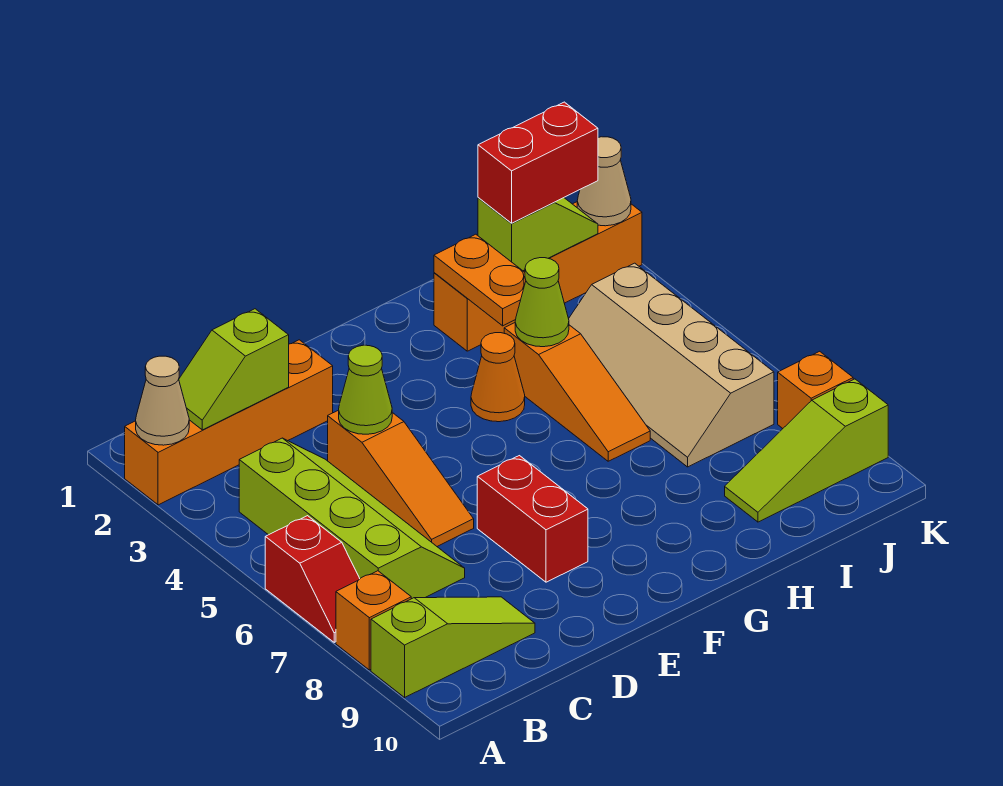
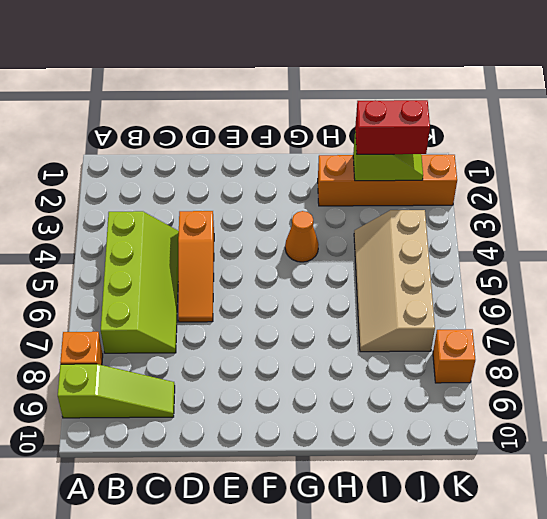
none -> orange 1x4 brick [125,340,333,505]
none -> red 1x2 slope [265,516,360,642]
none -> red 1x2 brick [477,456,588,582]

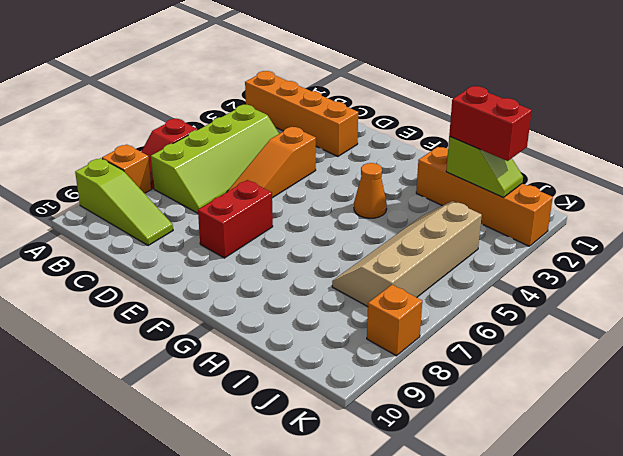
none -> orange 1x3 slope [504,323,650,461]
none -> lime 1x3 slope [725,379,888,522]
none -> tan 1x1 cone [136,356,189,445]

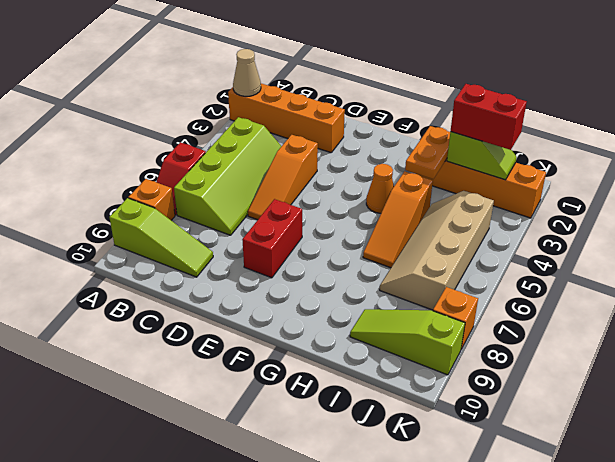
none -> lime 1x2 slope [179,309,289,430]
none -> lime 1x1 cone [339,345,392,434]
none -> lime 1x1 cone [515,258,569,347]

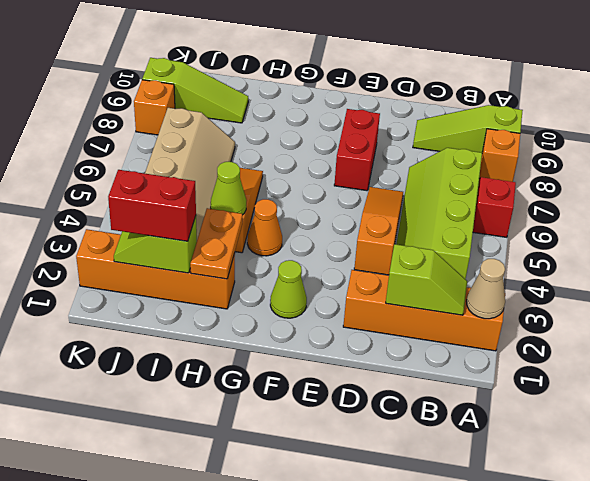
lime 1x1 cone [270,260,307,318] -> lime 1x1 cone moved to [339,345,392,434]
none -> tan 1x1 cone [577,137,631,226]

